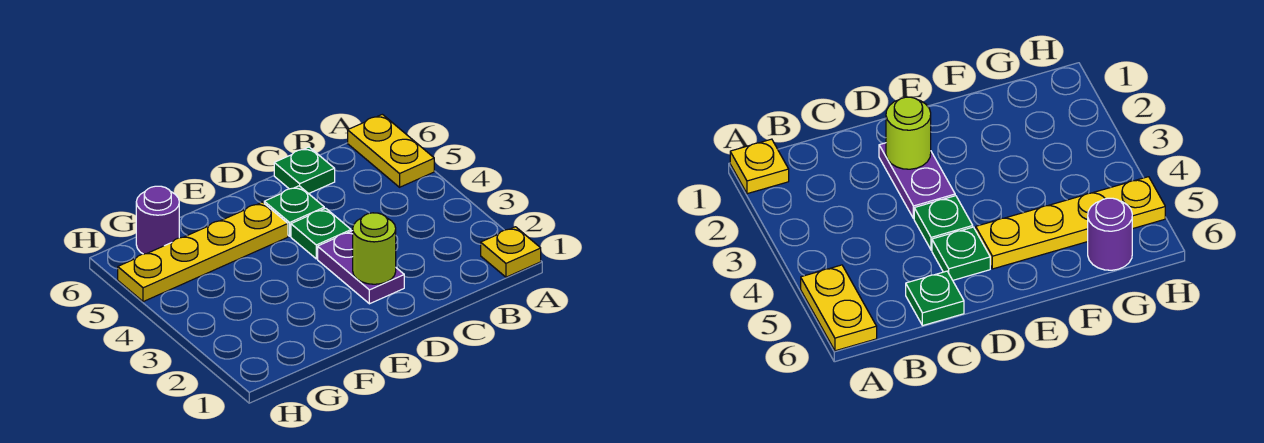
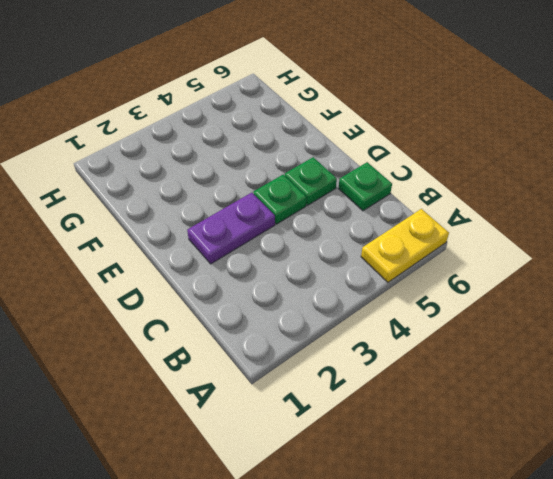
none -> yellow 1x1 plate [481,227,541,277]
none -> yellow 1x4 plate [118,202,288,302]

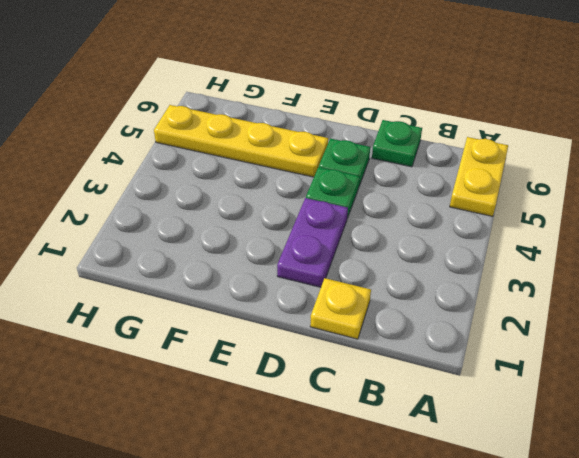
yellow 1x1 plate [310,278,371,339] -> yellow 1x1 plate moved to [481,227,541,277]
none -> purple 1x1 round brick [136,186,179,254]
none -> lime 1x1 round brick [353,213,396,284]

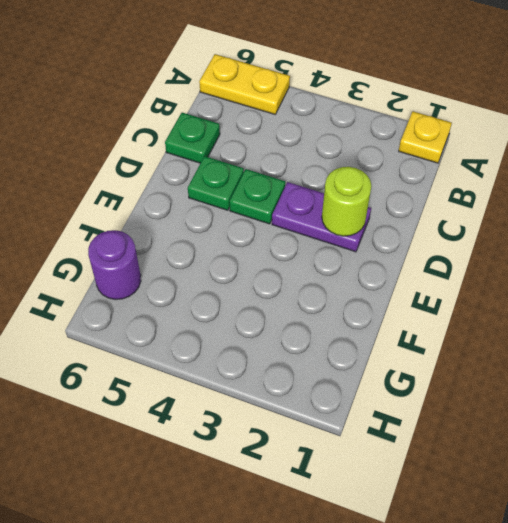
none -> yellow 1x4 plate [118,202,288,302]

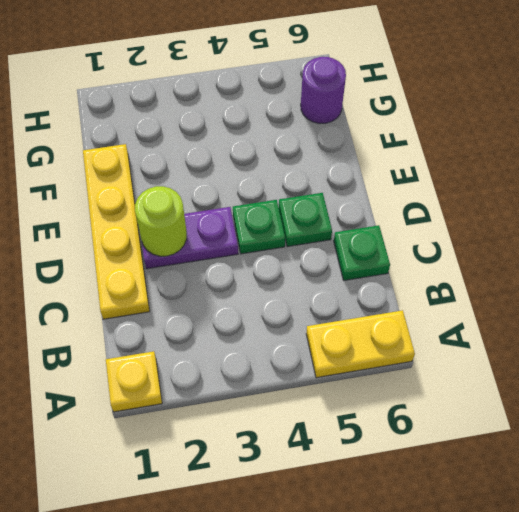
yellow 1x4 plate [83,144,150,319] -> yellow 1x4 plate moved to [118,202,288,302]

